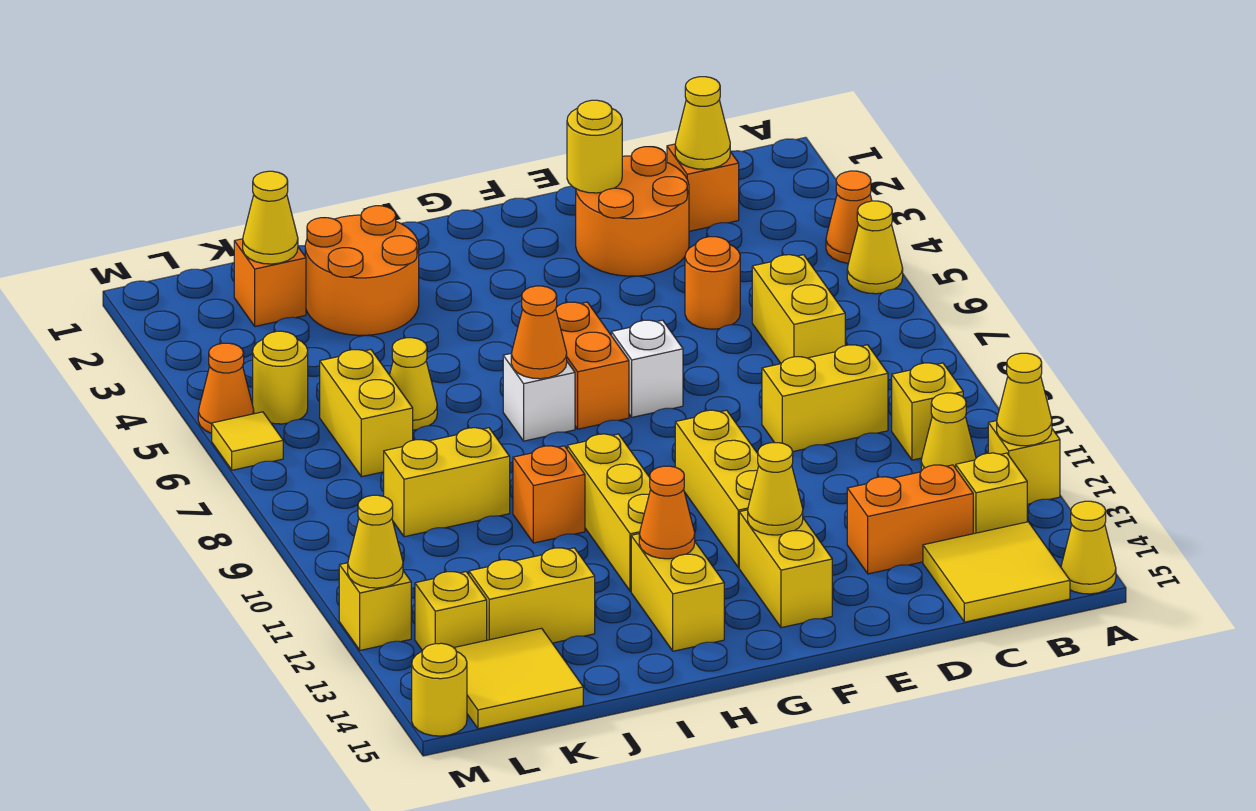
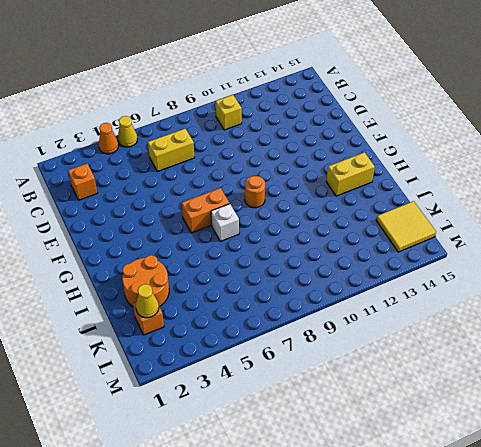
orange 1x1 round brick [245,176,265,208] -> orange 1x1 round brick moved to [685,237,740,329]
none -> yellow 1x1 brick [988,421,1060,504]
none -> yellow 1x1 cone [1061,501,1116,594]
none -> yellow 1x1 cone [921,393,976,471]
none -> yellow 1x1 brick [956,453,1027,534]

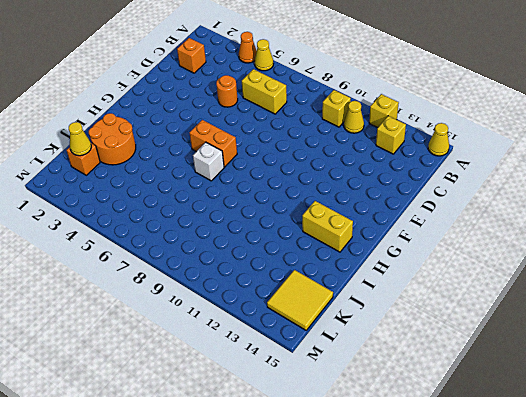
none -> yellow 2x2 tile [923,522,1070,622]
none -> yellow 1x2 brick [762,345,888,451]
none -> orange 1x2 brick [847,465,973,574]
none -> orange 2x2 round brick [576,147,689,276]

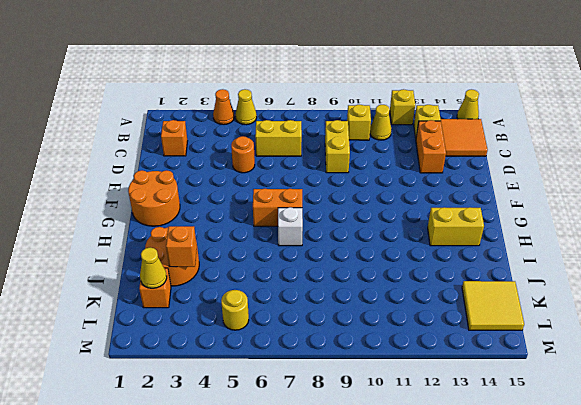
orange 2x2 tile [441,119,488,156] -> yellow 2x2 tile [923,522,1070,622]
orange 2x2 round brick [128,170,180,226] -> orange 2x2 round brick moved to [576,147,689,276]
orange 1x1 brick [166,226,197,267] -> orange 1x1 brick moved to [513,446,585,543]
none -> white 1x1 brick [611,320,683,417]
none -> yellow 1x3 brick [675,410,759,568]
none -> yellow 1x2 brick [739,510,832,628]
none -> yellow 1x3 brick [567,434,651,591]

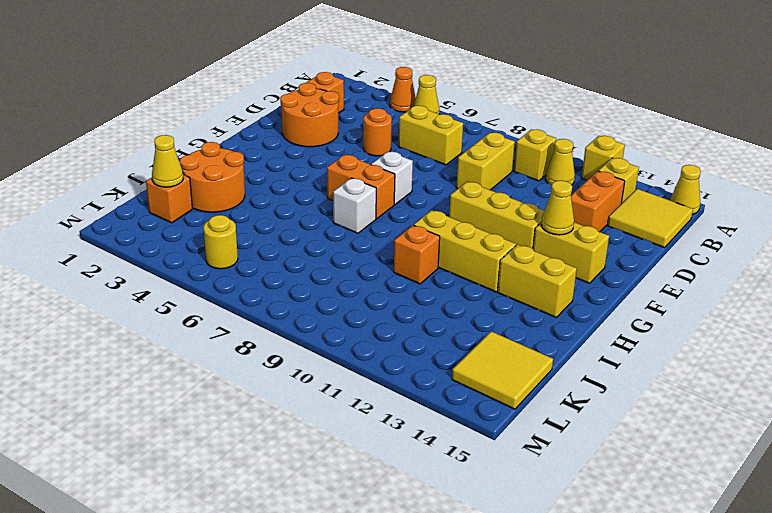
none -> yellow 1x1 cone [390,338,437,430]
none -> yellow 1x2 brick [384,428,510,537]
none -> yellow 1x2 brick [469,548,595,643]
none -> yellow 1x2 brick [320,350,413,477]

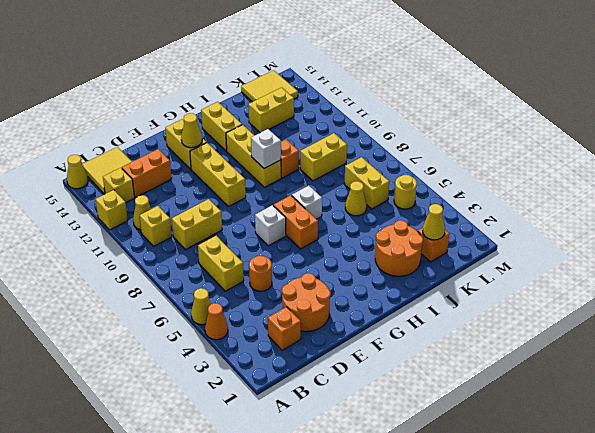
white 1x1 brick [251,129,281,168] -> none
none -> yellow 1x1 brick [415,572,487,651]
none -> orange 1x1 cone [198,343,254,433]
none -> yellow 1x1 tile [212,412,283,470]
none -> yellow 1x1 brick [339,563,411,650]

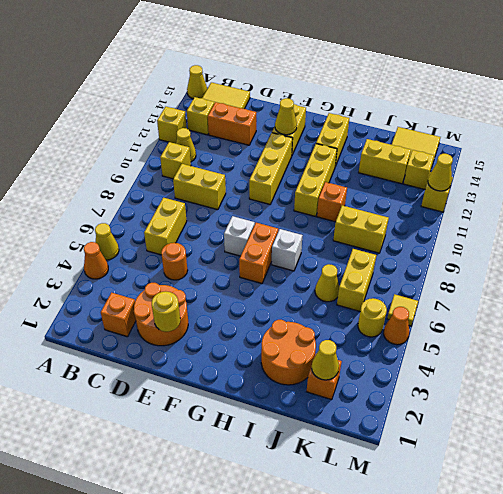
none -> yellow 1x1 round brick [412,643,467,736]
none -> yellow 1x1 cone [997,353,1052,446]
none -> yellow 1x1 cone [675,77,730,169]
none -> orange 1x1 cone [511,286,567,379]

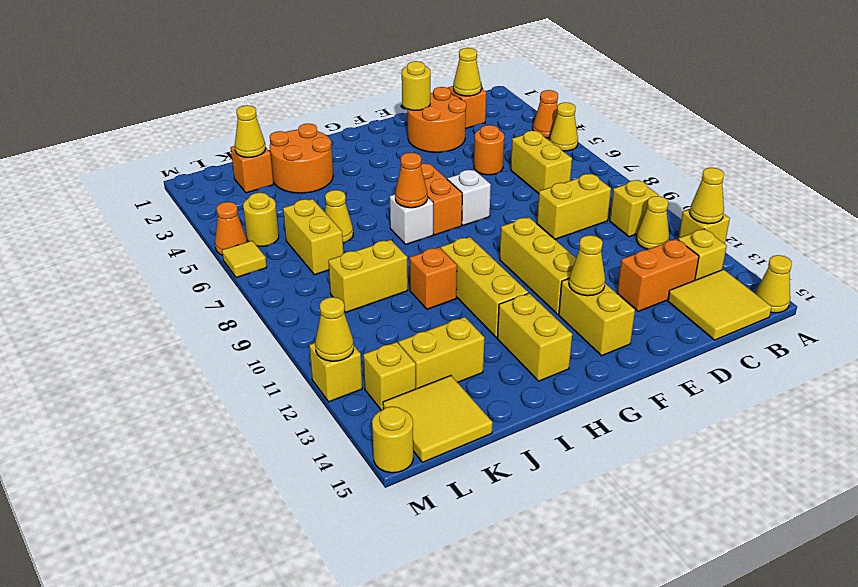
none -> orange 1x1 cone [639,466,695,559]

